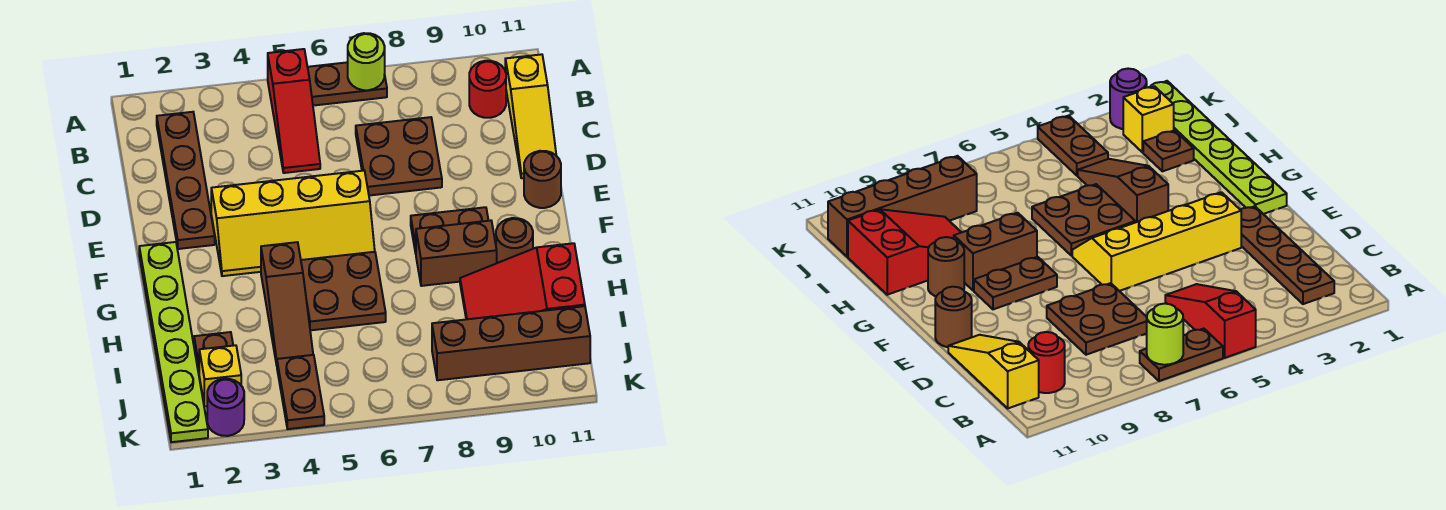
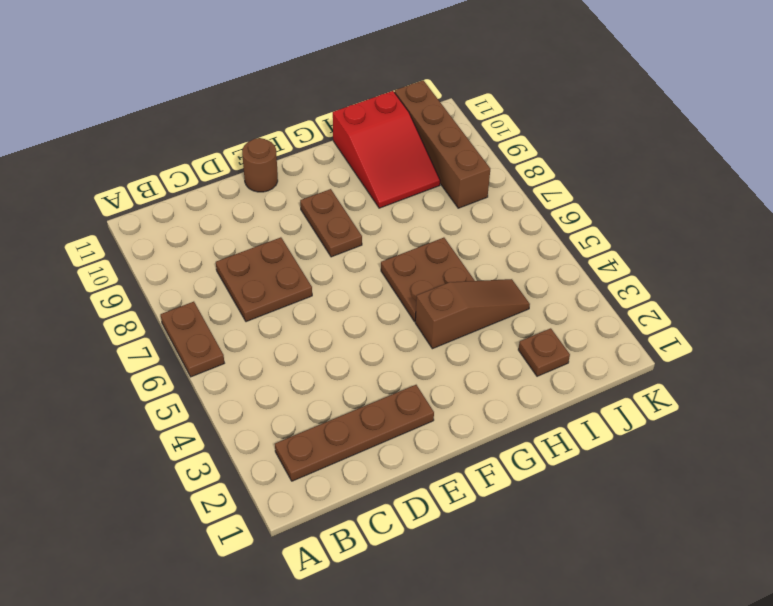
none -> red 1x3 slope [268,49,320,173]
none -> red 1x1 round brick [469,61,506,118]
none -> yellow 1x3 slope [505,54,556,178]

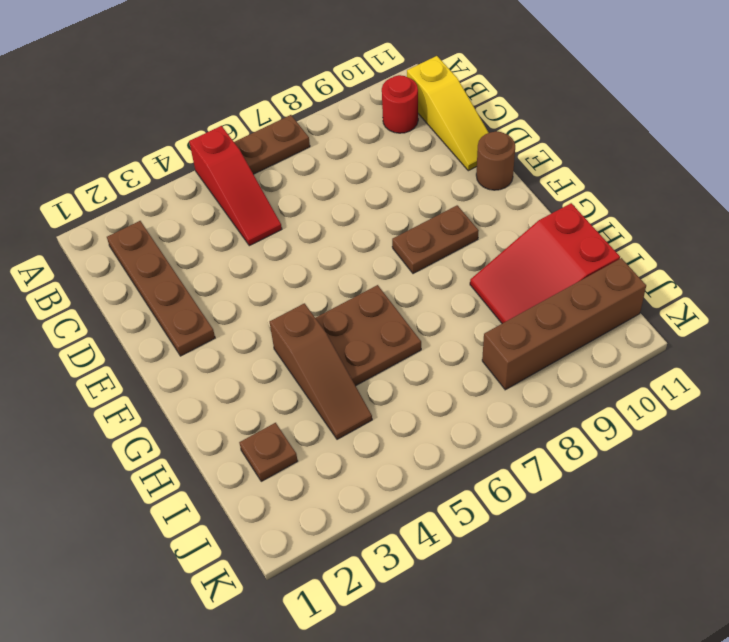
none -> brown 2x2 plate [356,117,442,196]
none -> yellow 2x4 slope [211,171,375,276]
none -> lime 1x6 plate [139,242,208,442]

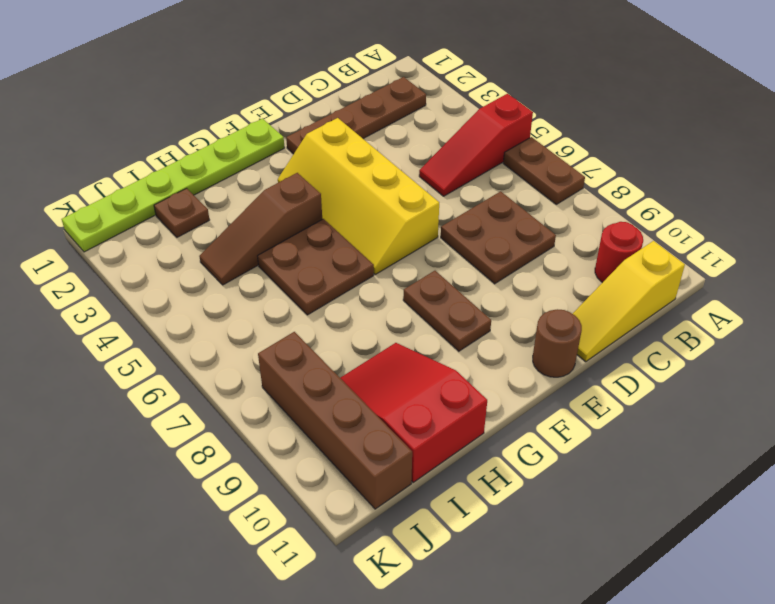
none -> brown 1x2 brick [416,221,497,286]
none -> brown 1x1 round brick [496,218,533,263]
none -> yellow 1x1 brick [199,345,241,406]

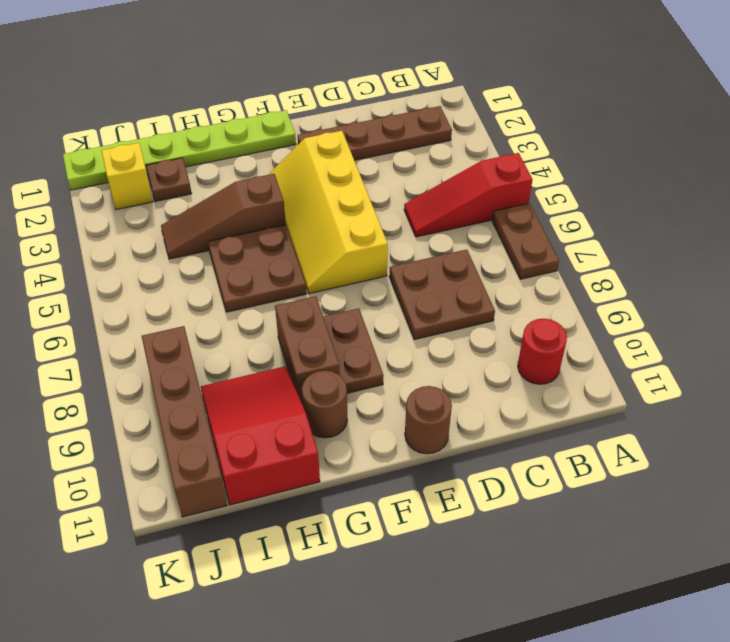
none -> yellow 1x3 slope [505,54,556,178]
none -> brown 1x2 plate [277,355,324,429]
none -> purple 1x1 round brick [207,379,244,436]

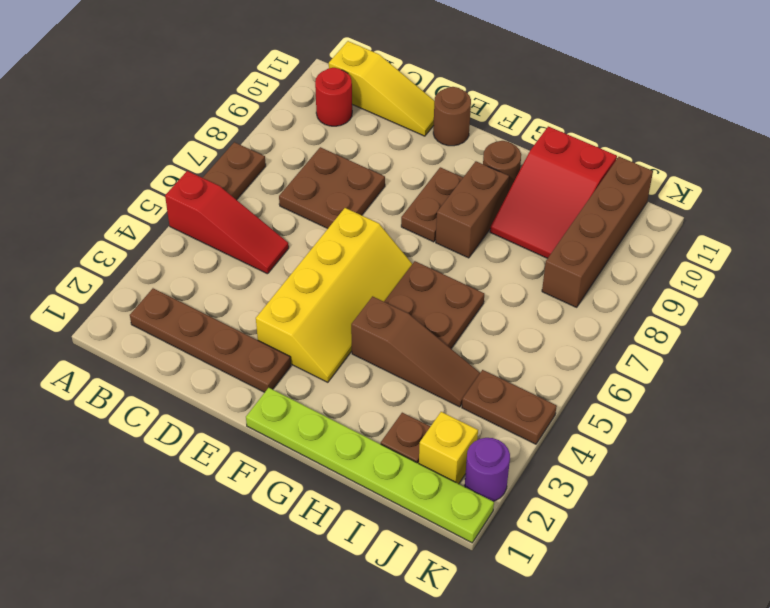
none -> lime 1x1 round brick [348,33,385,90]

